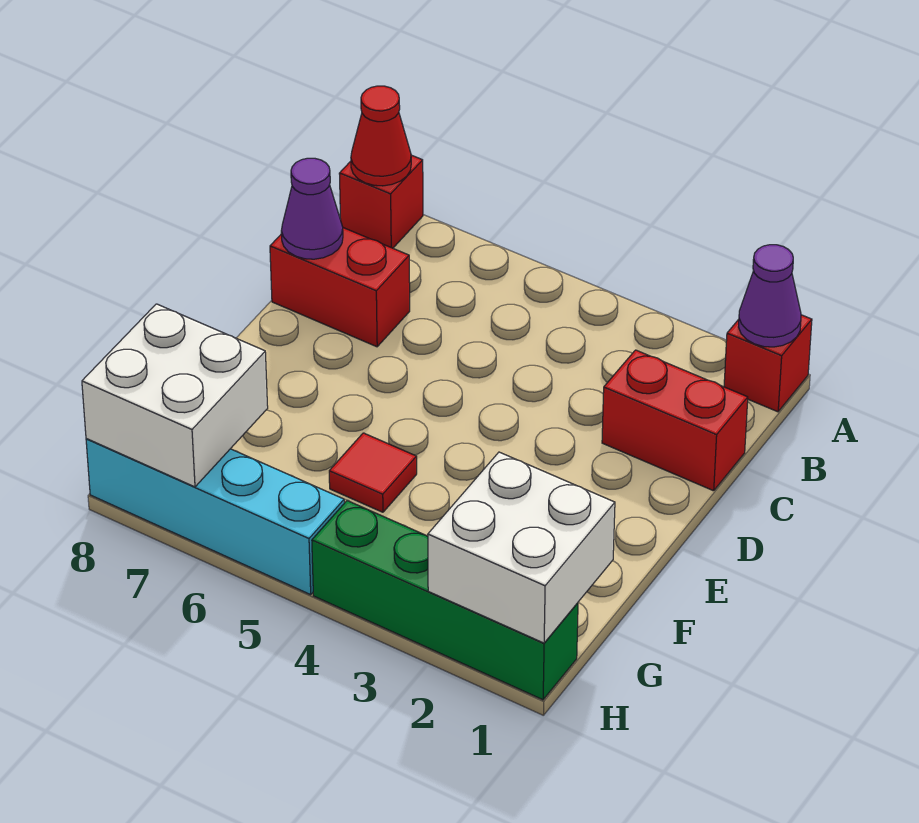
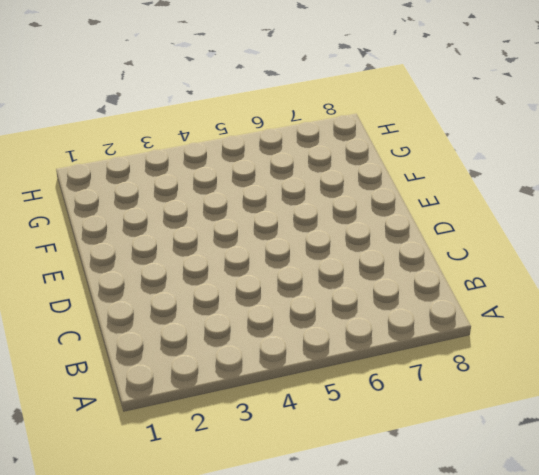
none -> red 1x1 brick [724,315,812,412]
none -> red 1x1 brick [339,155,423,248]
none -> red 1x2 brick [602,350,748,491]

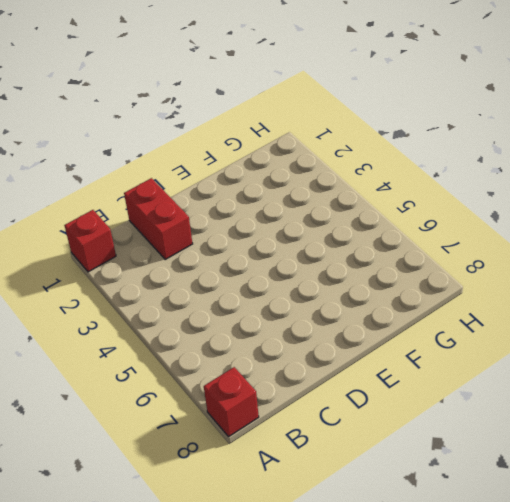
none -> red 1x2 brick [270,228,410,347]
none -> red 1x1 tile [329,433,417,512]
none -> green 1x4 brick [312,501,578,700]

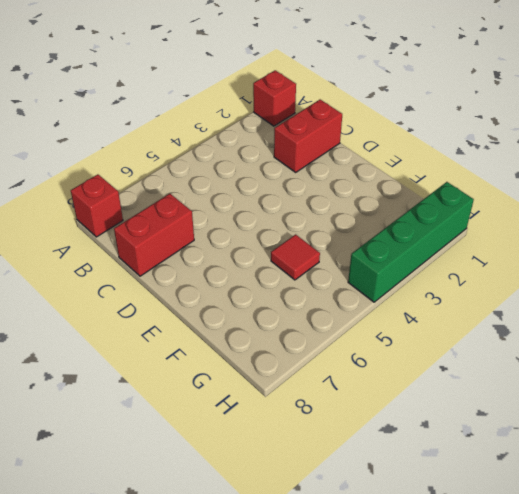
none -> cyan 1x4 brick [86,439,344,595]
none -> purple 1x1 cone [739,245,801,347]
none -> red 1x1 cone [351,86,411,186]

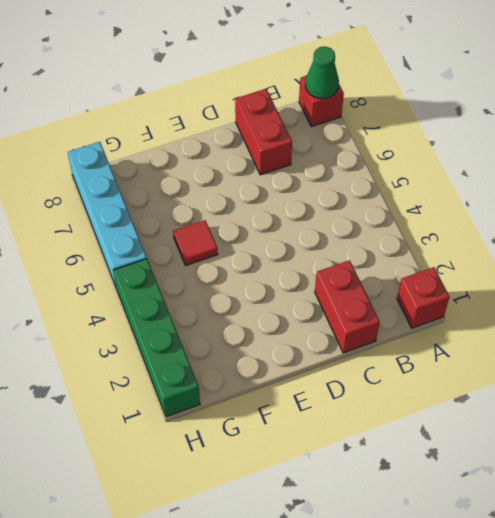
green 1x1 cone [305,47,339,99] -> red 1x1 cone [351,86,411,186]
none -> purple 1x1 cone [739,245,801,347]
none -> purple 1x1 cone [281,158,343,259]
none -> white 2x2 brick [428,452,615,643]

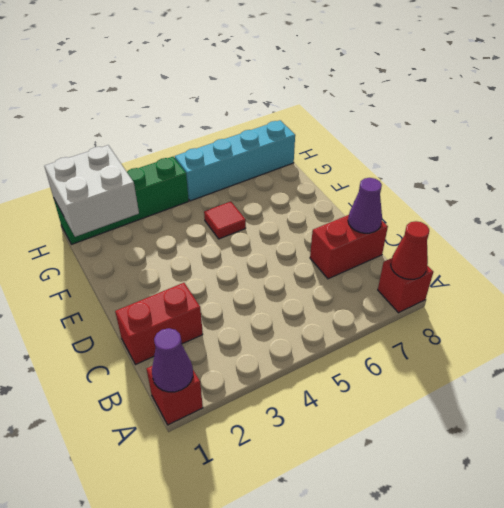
none -> white 2x2 brick [82,304,268,487]

